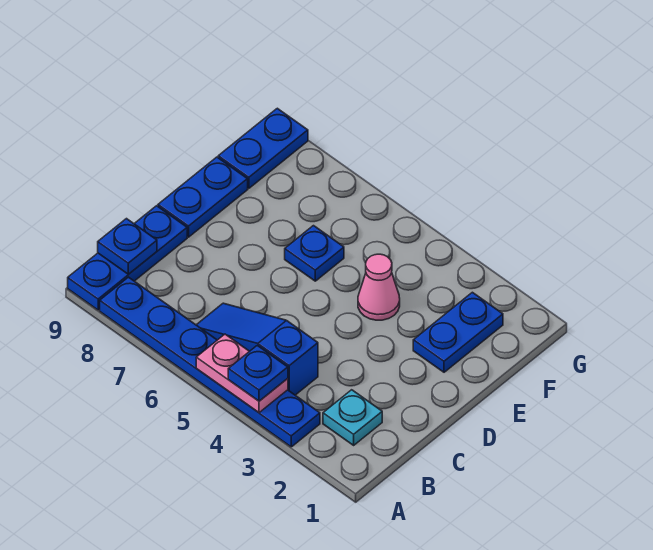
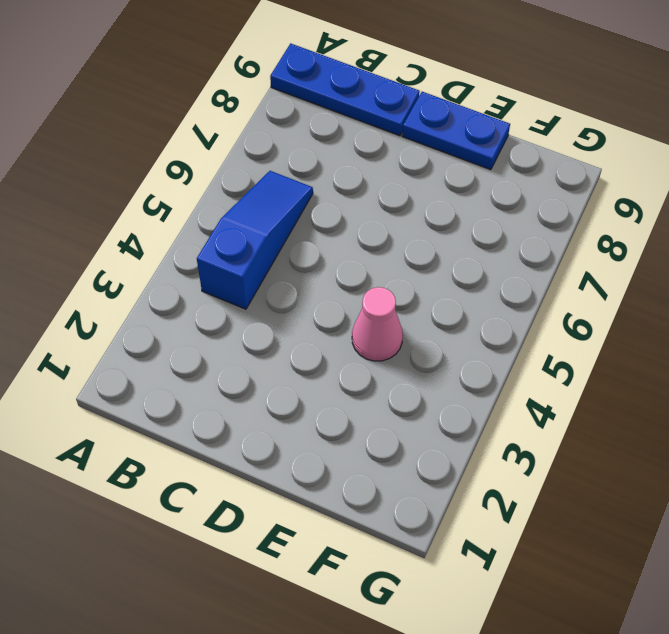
none -> blue 1x6 plate [100,277,320,447]
none -> cyan 1x1 plate [323,390,382,445]
none -> blue 1x2 plate [413,292,503,372]

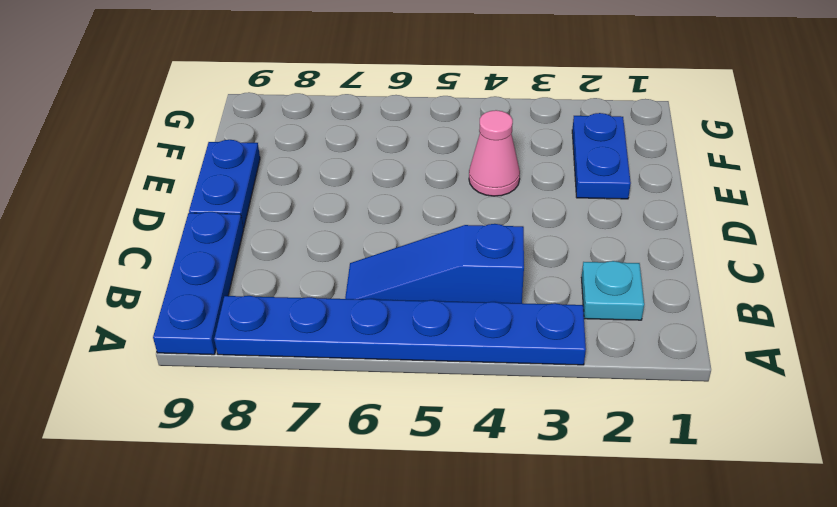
none -> blue 1x1 plate [285,226,344,281]
none -> blue 1x2 plate [218,108,308,188]
none -> pink 1x2 plate [196,334,288,413]

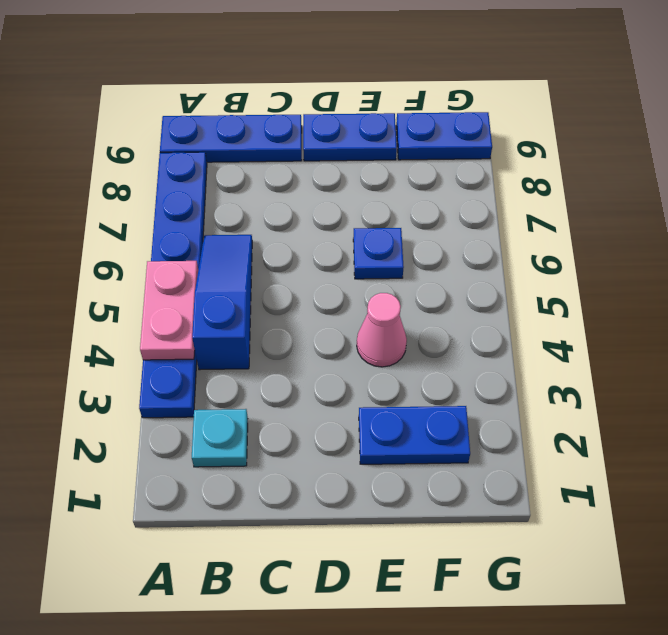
none -> blue 1x1 plate [98,219,157,274]
none -> blue 1x1 plate [228,345,288,401]

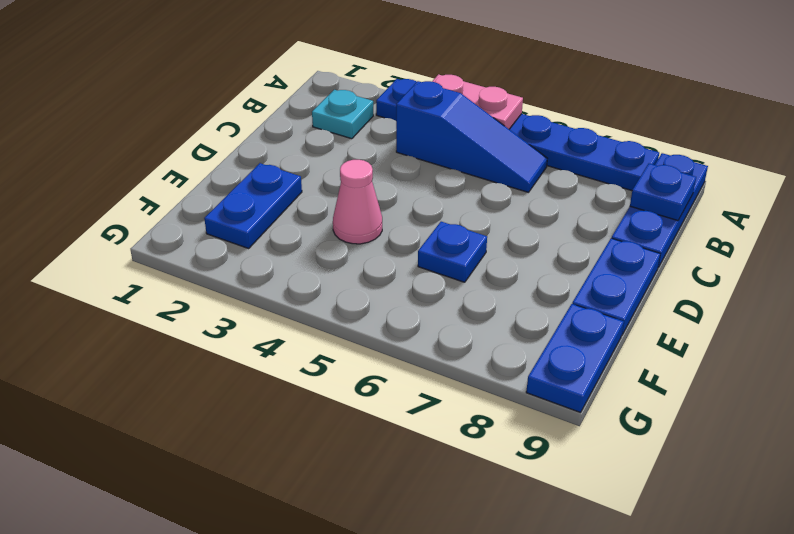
none -> blue 1x1 plate [228,345,288,401]

